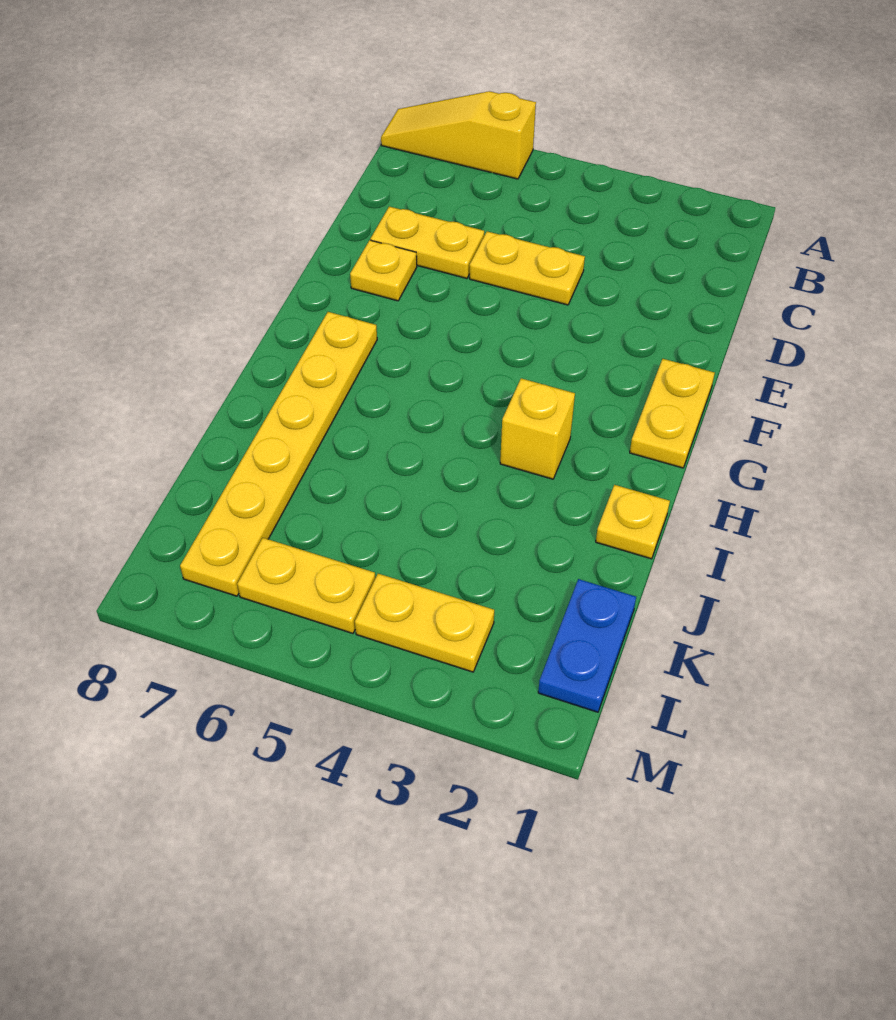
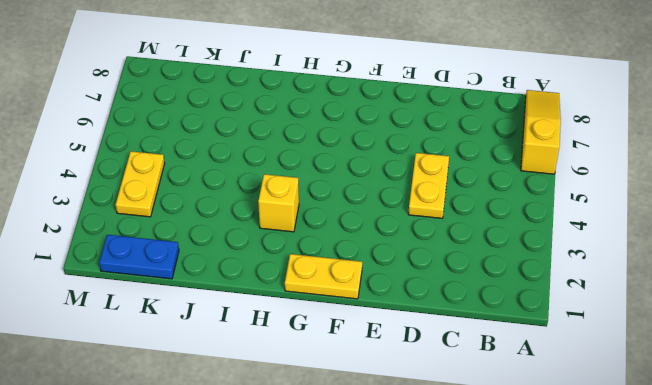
none -> yellow 1x2 plate [370,207,484,278]
none -> yellow 1x1 plate [350,240,417,301]

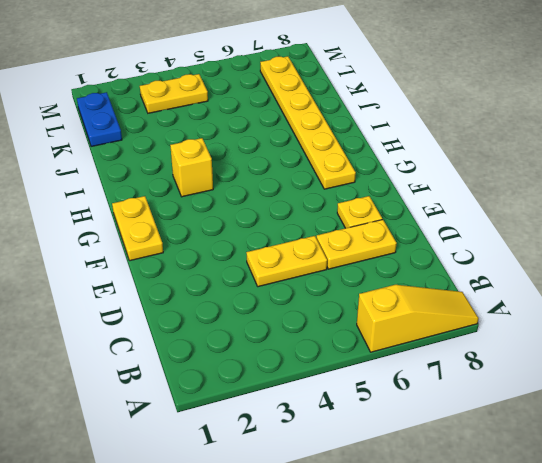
none -> yellow 1x1 plate [596,485,670,559]
none -> yellow 1x2 plate [237,538,375,633]

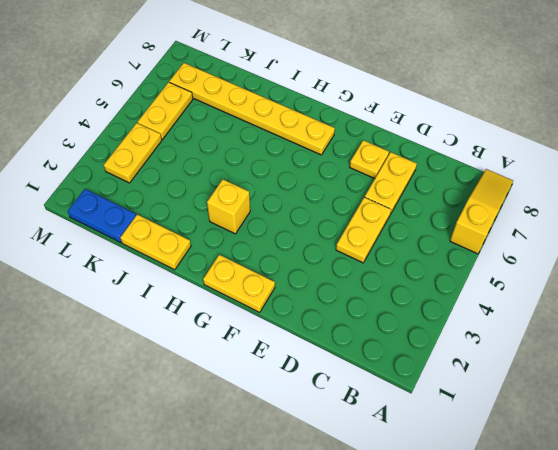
yellow 1x2 plate [120,215,191,270] -> yellow 1x1 plate [596,485,670,559]

